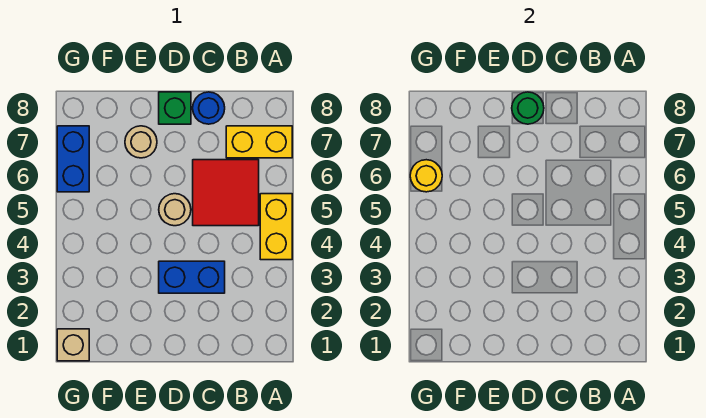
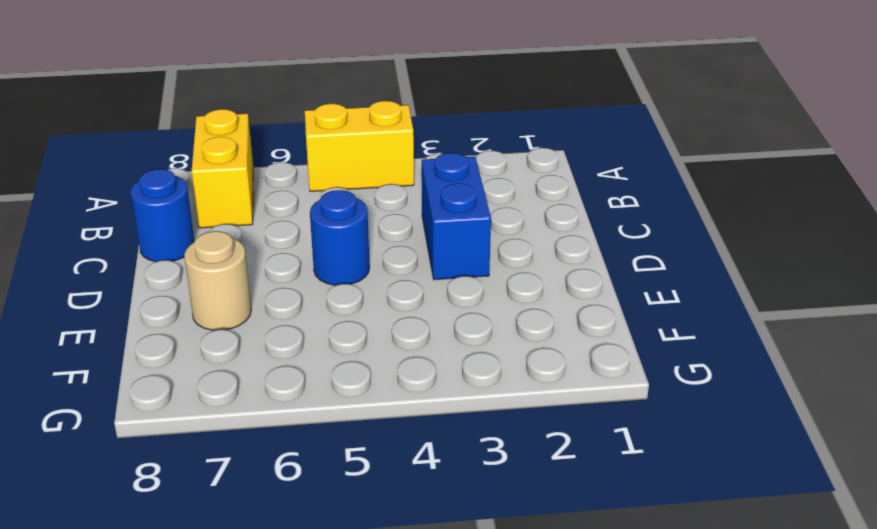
blue 1x1 round brick [310,190,370,285] -> tan 1x1 round brick [159,194,191,226]
none -> red 2x2 tile [193,160,259,226]
none -> green 1x1 brick [159,92,191,124]
none -> tan 1x1 brick [57,329,89,361]

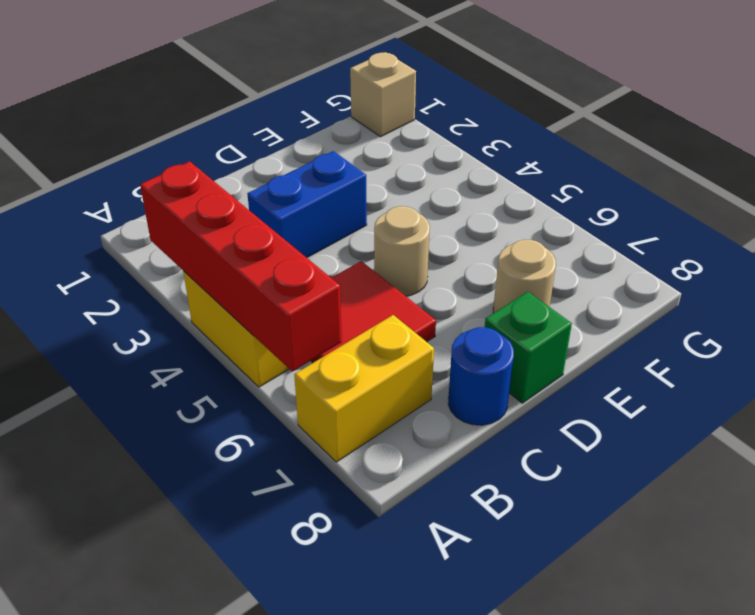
red 1x4 brick [140,161,342,371] -> none
none -> blue 1x2 brick [57,126,89,192]
none -> green 1x1 round brick [512,92,544,124]
none -> yellow 1x1 round brick [410,160,442,192]

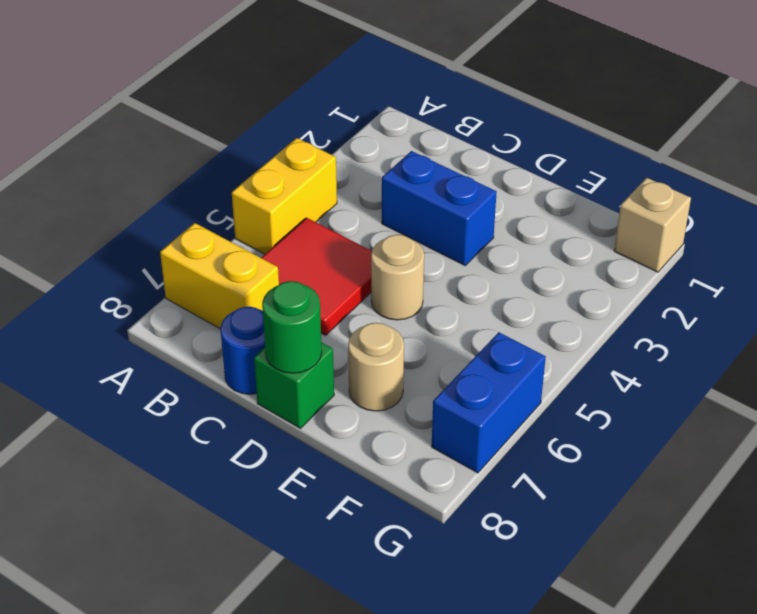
none -> yellow 1x1 round brick [410,160,442,192]

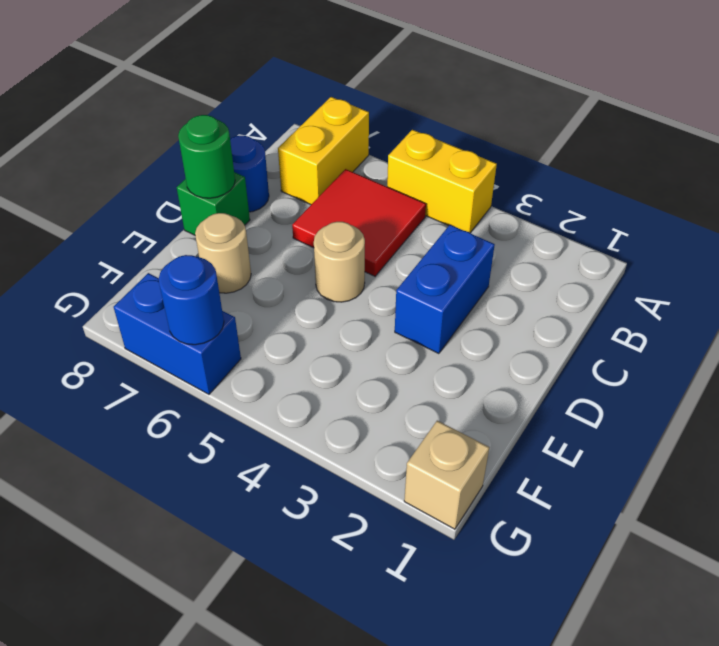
blue 1x1 round brick [159,255,224,345] -> yellow 1x1 round brick [410,160,442,192]

